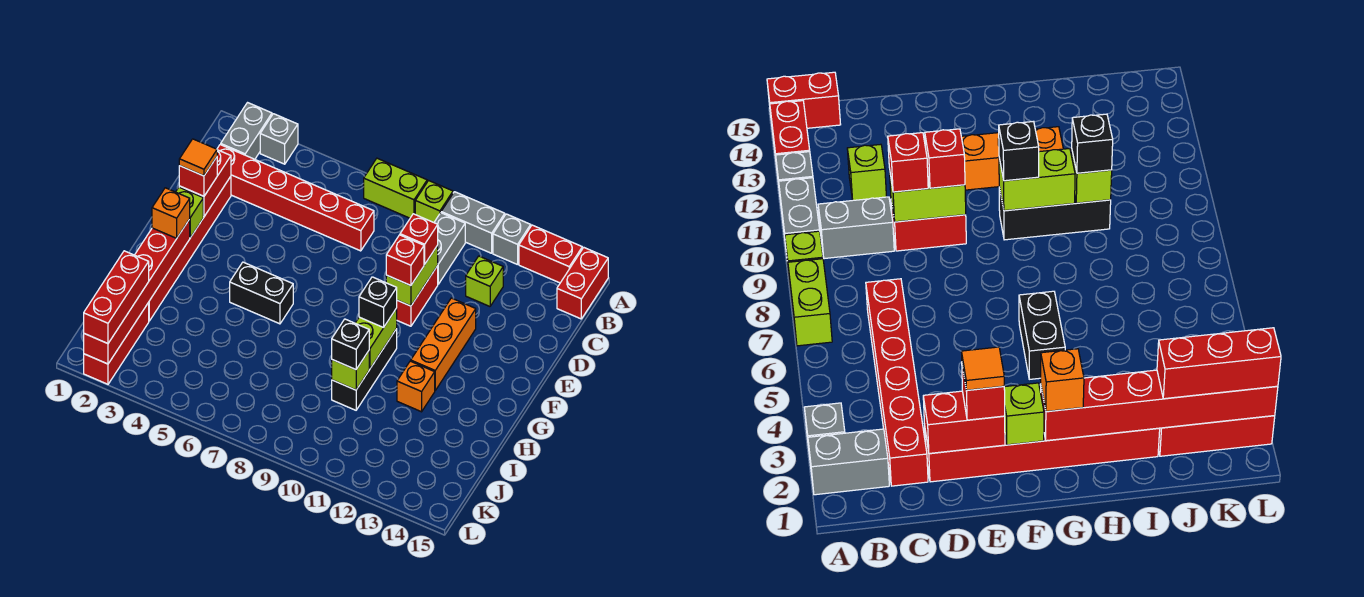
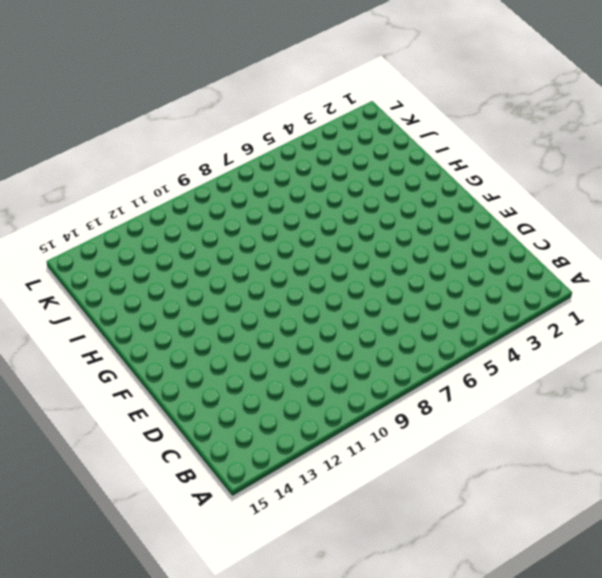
none -> grey 1x2 brick [221,103,272,159]
none -> grey 1x1 brick [260,114,298,164]
none -> lime 1x2 brick [364,158,427,218]
none -> lime 1x1 brick [415,181,453,222]

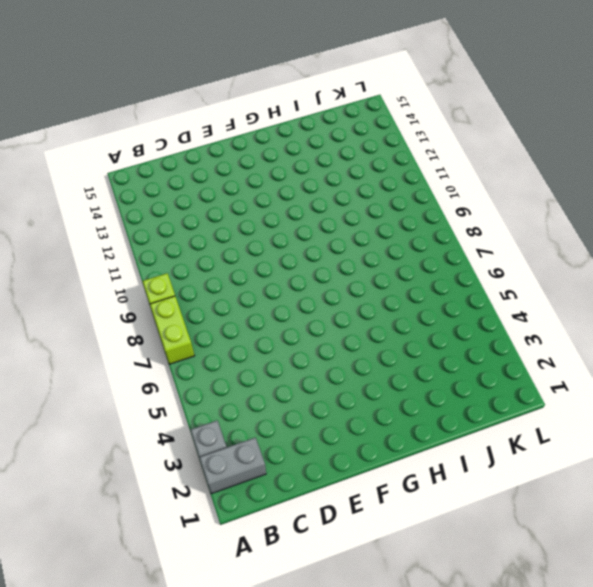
none -> grey 1x2 brick [441,192,505,253]
none -> grey 1x1 brick [493,214,531,265]
none -> red 1x2 brick [519,225,582,283]
none -> red 1x2 brick [557,248,608,319]

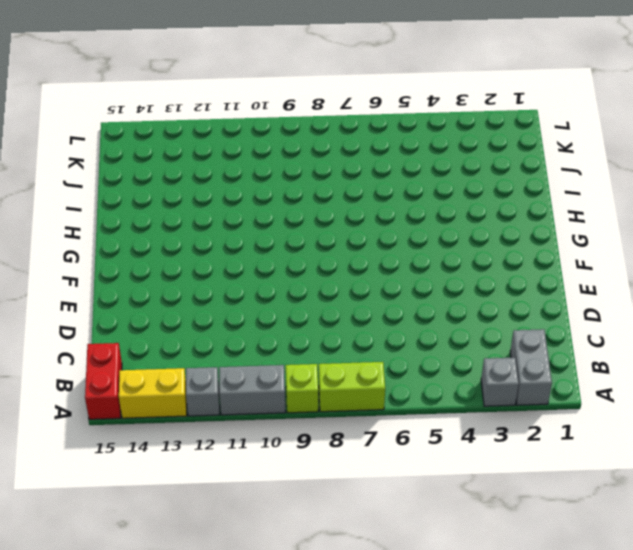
yellow 1x2 brick [119,368,187,418] -> red 1x2 brick [519,225,582,283]
none -> grey 1x2 brick [434,213,465,284]
none -> red 1x6 brick [217,145,374,251]
none -> lime 1x1 brick [466,256,503,306]
none -> red 1x6 brick [148,176,231,321]

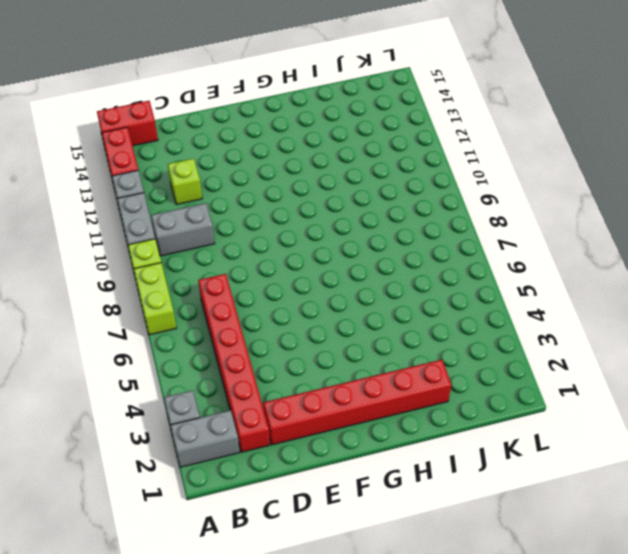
none -> red 1x2 brick [397,266,438,326]
none -> orange 1x3 brick [411,298,476,390]
none -> black 1x2 brick [230,262,293,324]
none -> black 1x3 brick [332,329,397,410]

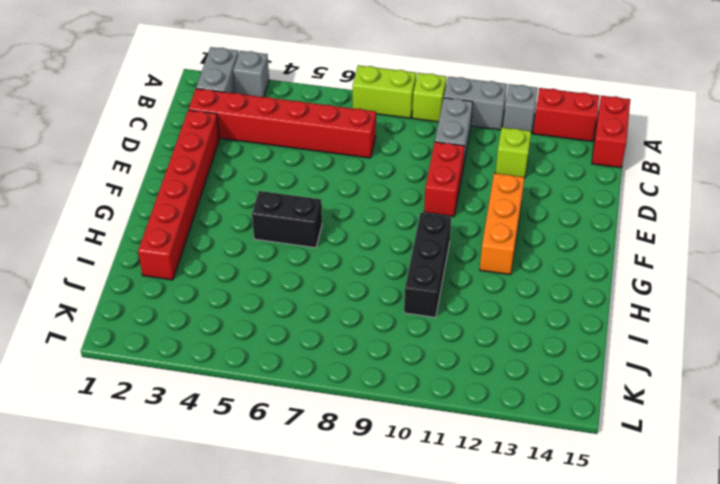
none -> orange 1x1 brick [397,361,435,412]
none -> red 1x3 brick [84,303,149,384]
none -> red 1x2 brick [179,150,231,217]
none -> lime 1x2 brick [386,245,438,306]

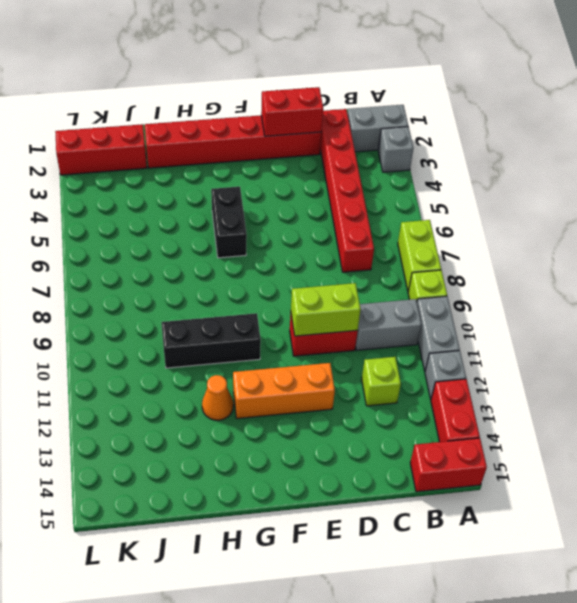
orange 1x1 cone [202,375,233,420] -> orange 1x1 brick [397,361,435,412]
none -> lime 1x1 brick [176,187,203,238]
none -> red 1x6 brick [84,219,190,364]
none -> lime 1x2 brick [355,308,397,369]
none -> lime 1x1 brick [332,351,369,390]

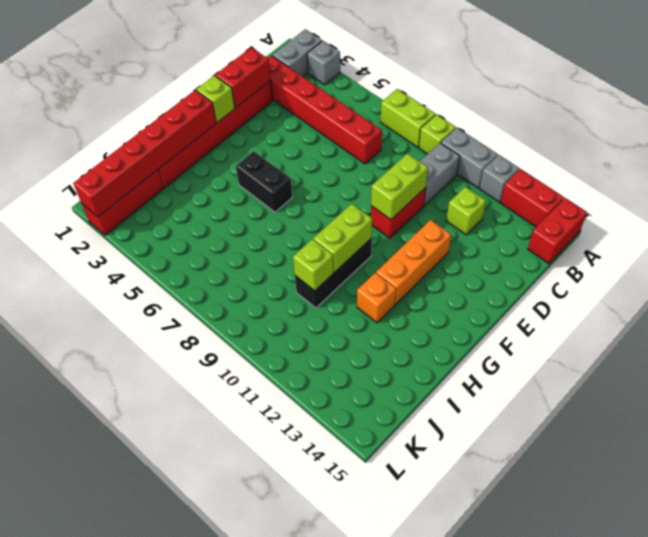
none -> red 1x1 brick [400,214,438,264]
none -> red 1x1 brick [179,157,217,196]
none -> red 1x1 brick [386,235,424,286]
none -> orange 1x1 brick [152,188,190,238]

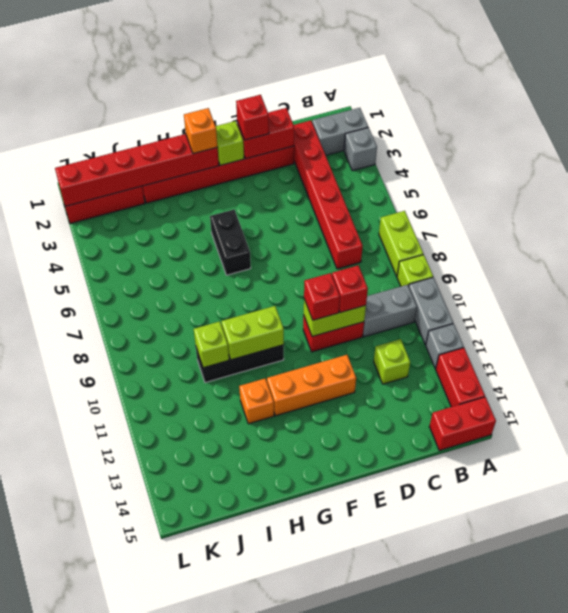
none -> black 1x1 brick [359,277,397,327]
none -> black 1x1 brick [332,319,369,370]
none -> red 1x3 brick [84,251,149,344]
none -> orange 1x1 tile [179,139,217,176]

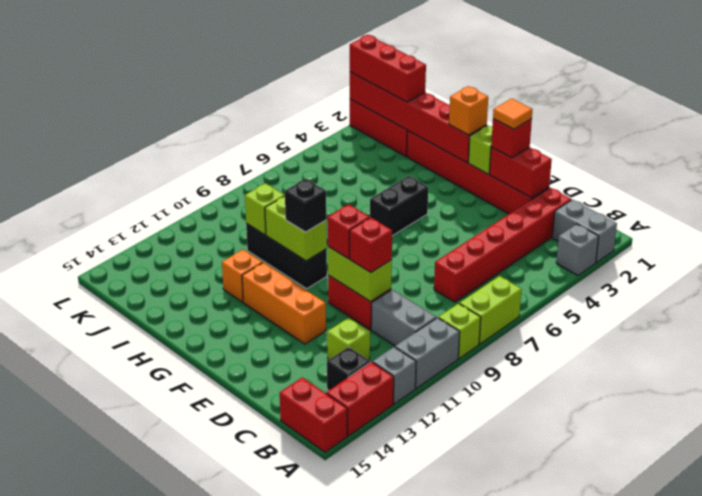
black 1x1 brick [327,347,370,391] -> black 1x1 brick moved to [332,319,369,370]

